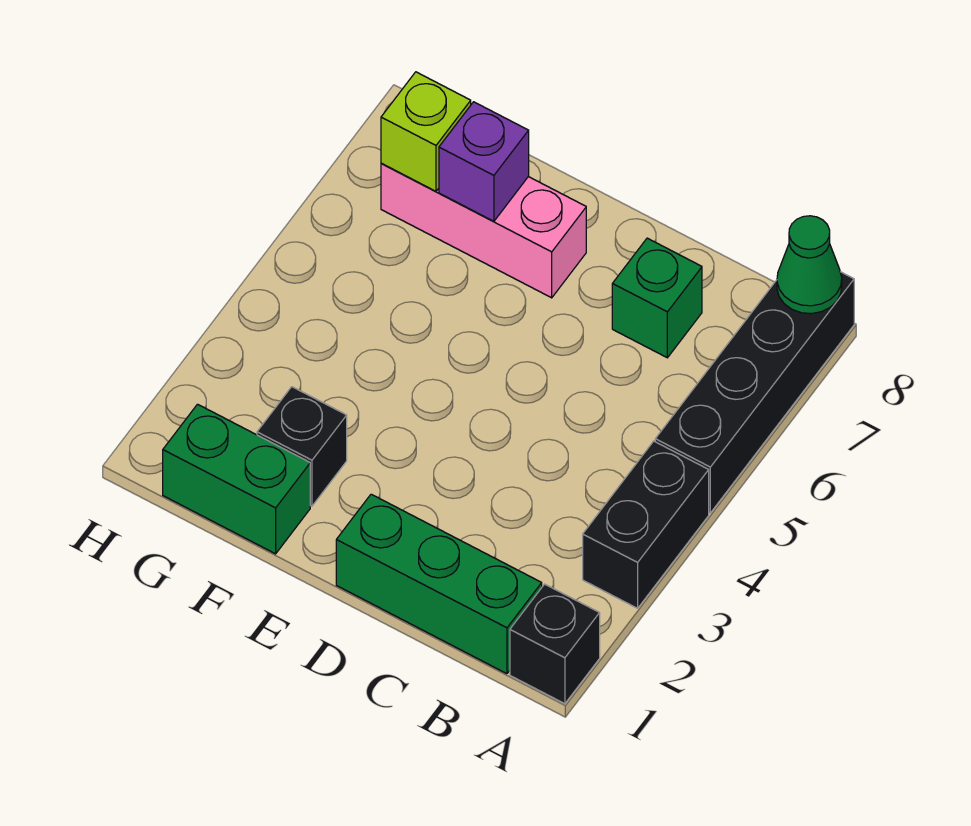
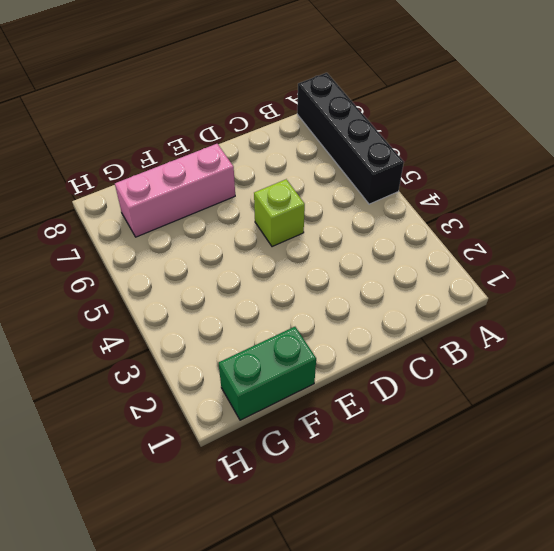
lime 1x1 brick [254,179,305,247] -> lime 1x1 brick moved to [381,72,471,191]
none -> black 1x1 brick [510,584,600,704]
none -> black 1x2 brick [583,441,709,608]

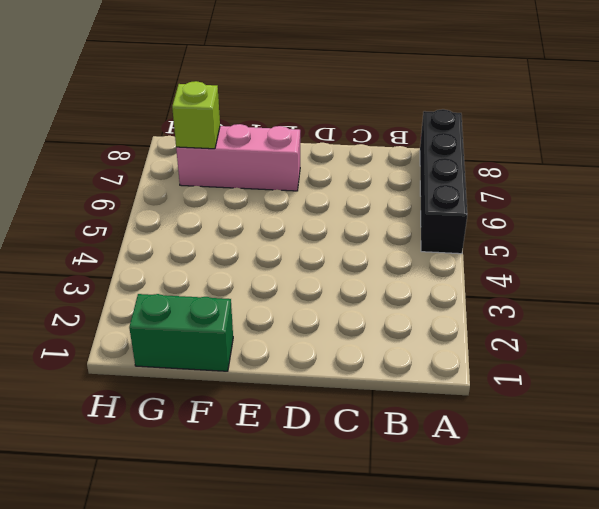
none -> black 1x1 brick [510,584,600,704]
none -> black 1x2 brick [583,441,709,608]

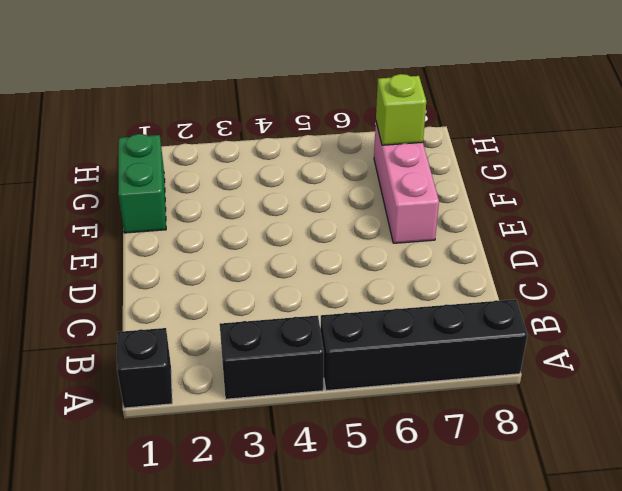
none -> green 1x3 brick [336,494,542,674]
none -> green 1x1 brick [612,238,702,358]

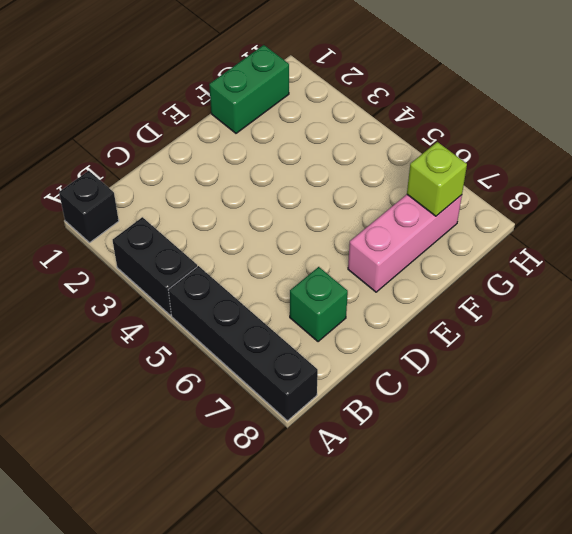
none -> green 1x3 brick [336,494,542,674]
none -> black 1x1 brick [257,387,347,506]

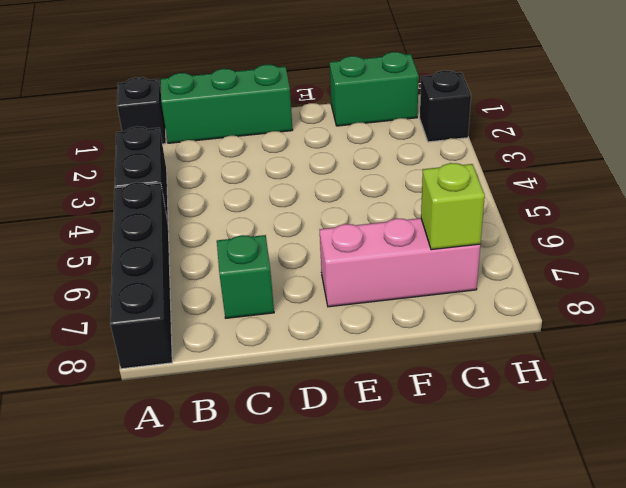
black 1x1 brick [420,70,471,142] -> black 1x1 brick moved to [257,387,347,506]
none -> green 1x1 cone [777,216,842,314]
none -> purple 1x1 brick [439,102,529,221]

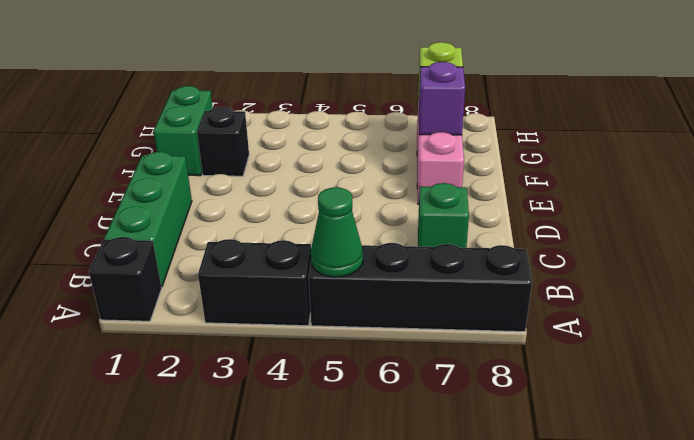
green 1x1 cone [311,187,363,277] -> green 1x1 cone moved to [777,216,842,314]

